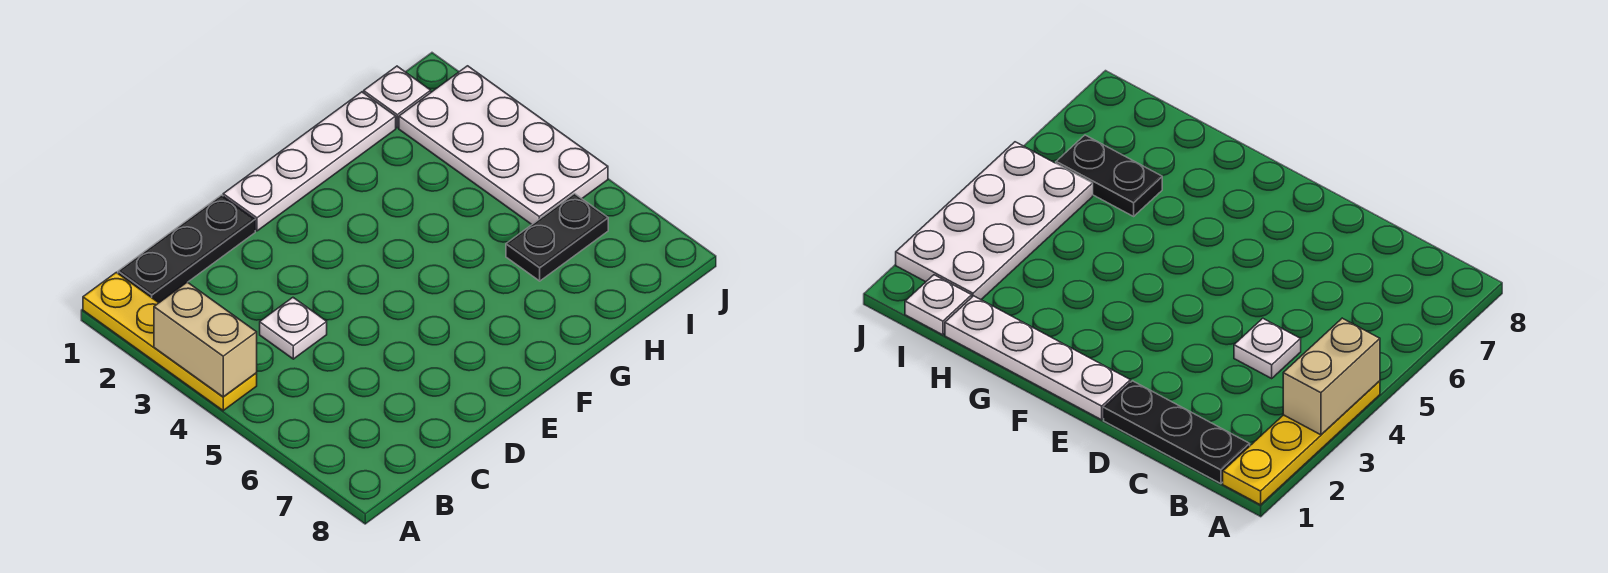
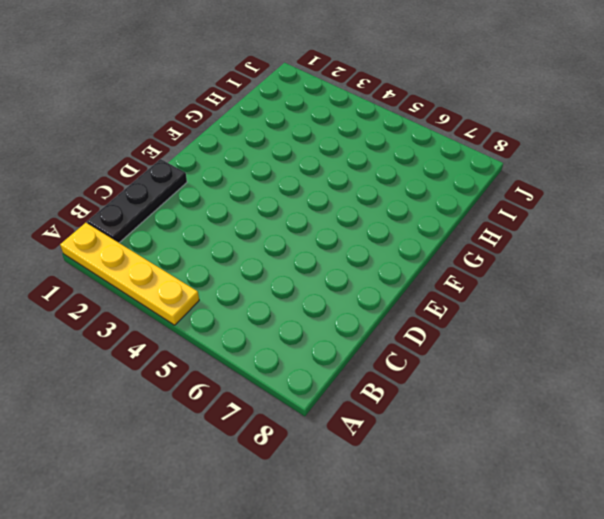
none -> white 1x1 plate [260,298,327,359]
none -> white 1x4 plate [223,92,396,231]

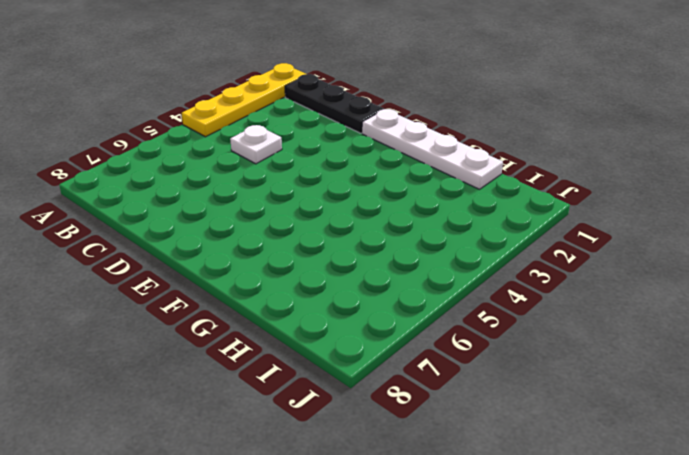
none -> black 1x2 plate [506,194,608,281]
none -> white 1x1 plate [364,66,431,128]

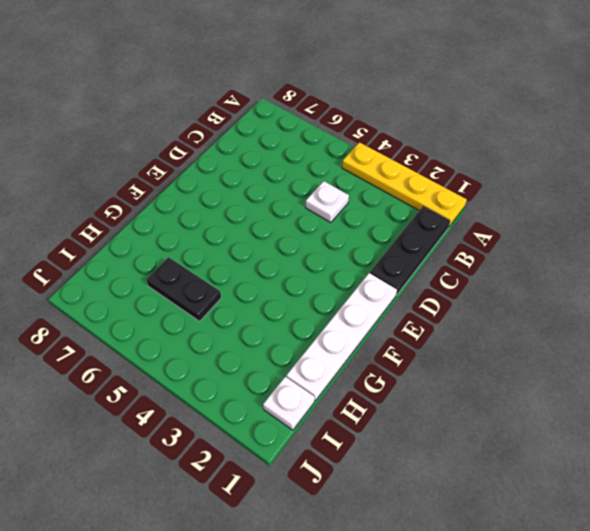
black 1x2 plate [146,257,221,321] -> black 1x2 plate turned to [506,194,608,281]
none -> white 2x4 plate [399,66,608,224]
none -> tan 1x2 brick [154,282,257,397]

